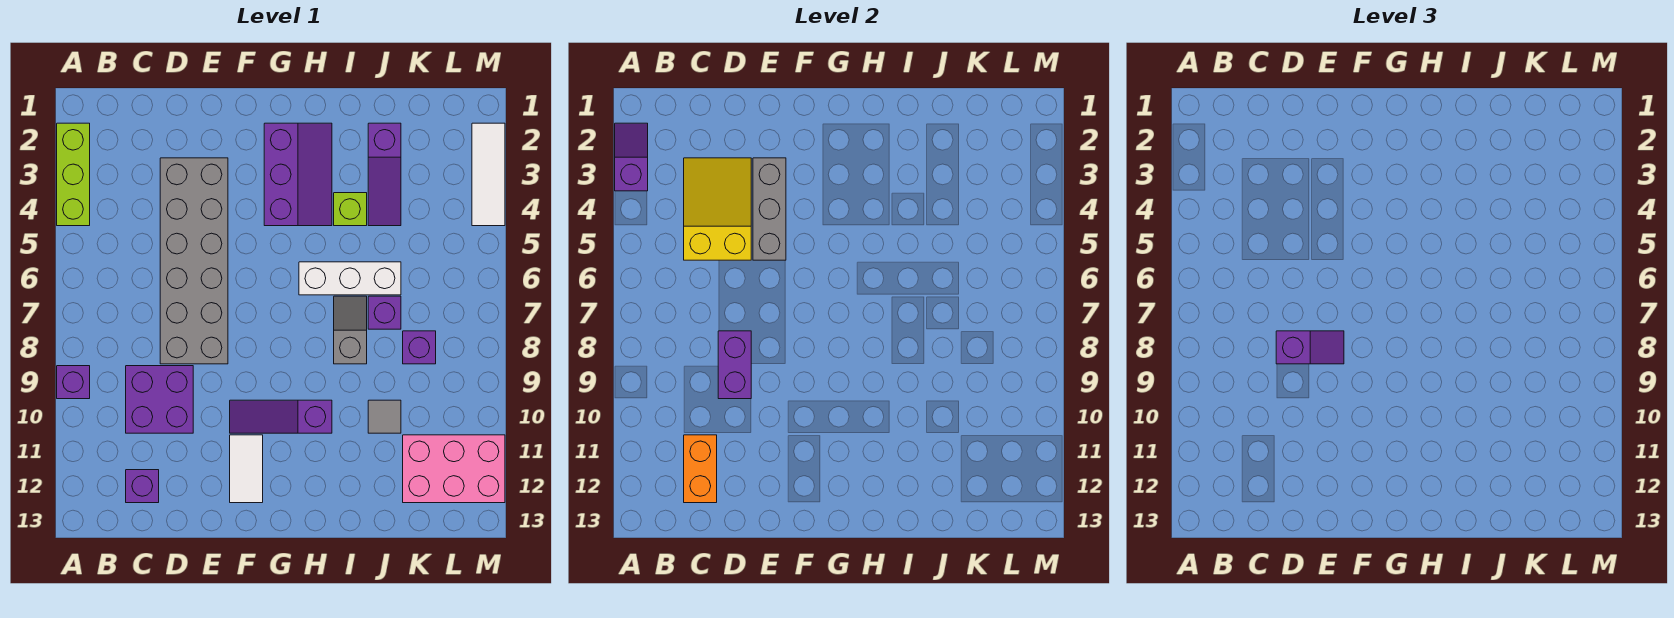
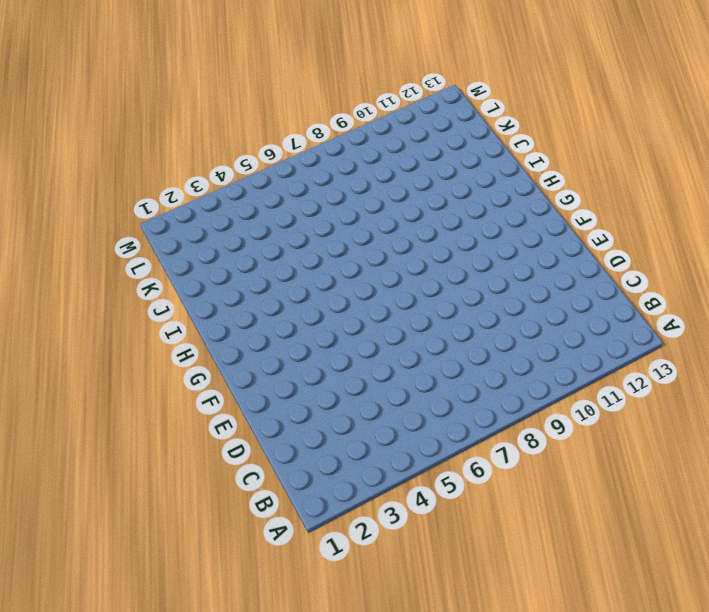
none -> lime 1x3 brick [57,123,90,226]
none -> purple 1x1 brick [57,366,90,399]
none -> purple 2x2 brick [126,366,193,433]

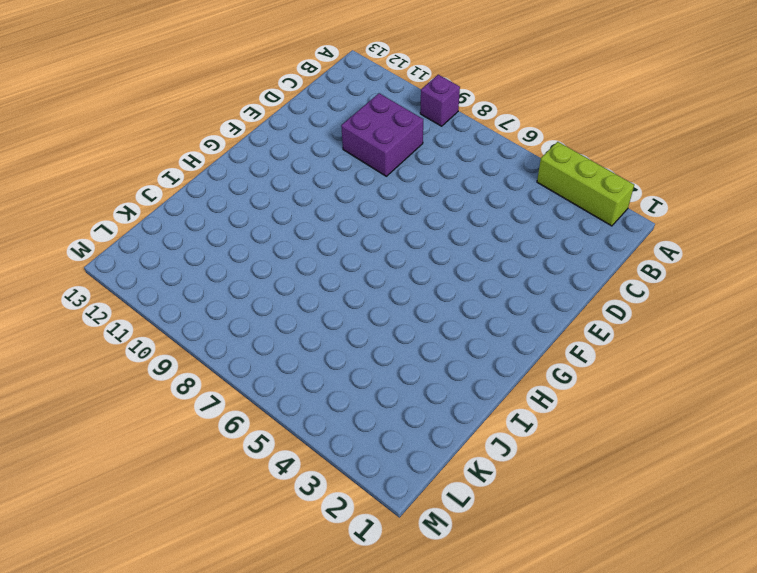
none -> purple 1x1 brick [126,470,159,503]
none -> grey 2x6 brick [160,158,228,364]
none -> purple 1x3 slope [230,400,332,433]

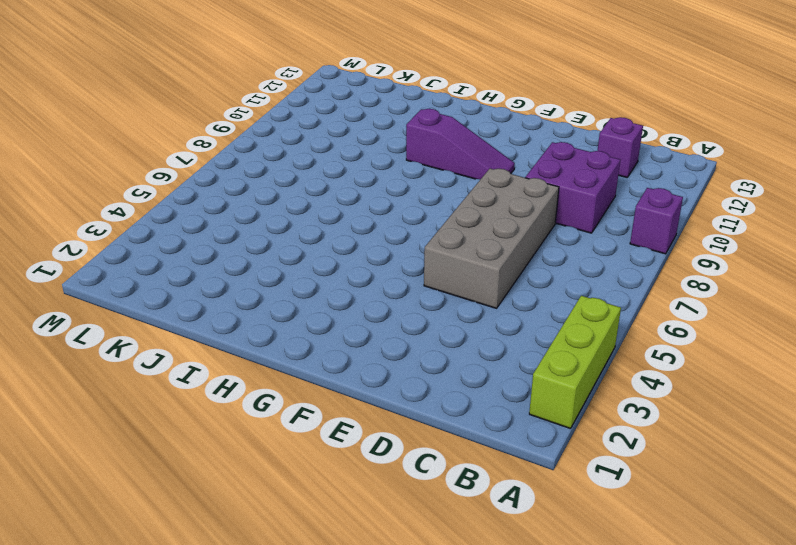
grey 2x4 brick [424,169,559,308] -> grey 2x6 brick [160,158,228,364]
none -> white 1x2 tile [230,435,263,503]
none -> purple 2x3 slope [264,123,332,226]
none -> white 1x3 brick [299,262,401,295]

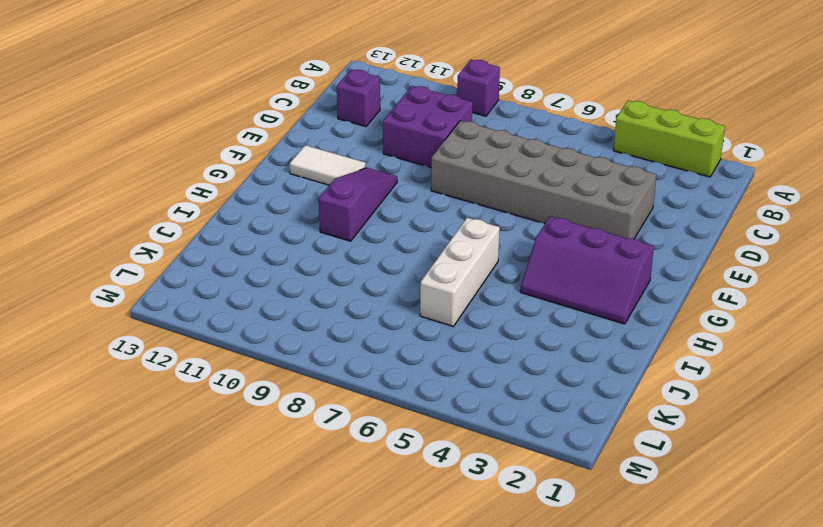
none -> lime 1x1 brick [334,193,367,226]
none -> grey 1x2 slope [334,296,367,364]
none -> purple 1x3 slope [368,123,401,226]

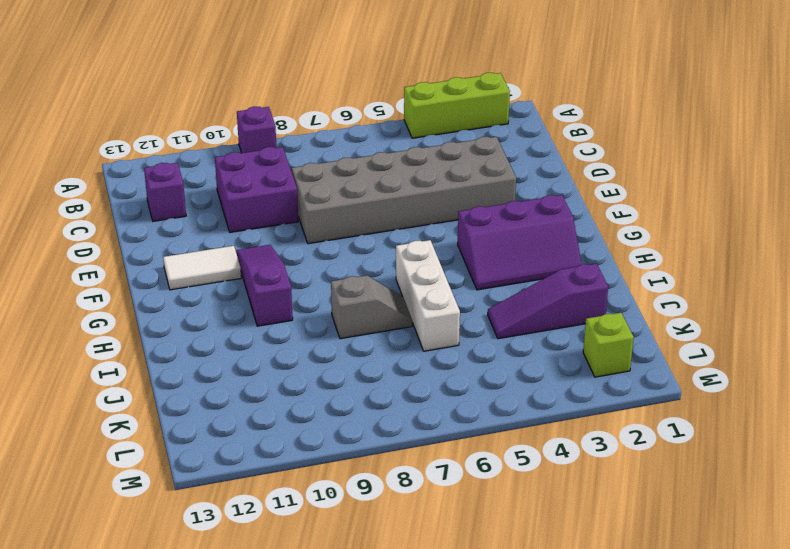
lime 1x1 brick [583,313,634,377] -> lime 1x1 brick moved to [334,193,367,226]
none -> purple 1x1 brick [368,296,401,329]
none -> grey 1x1 tile [368,400,401,433]
none -> purple 1x1 brick [403,331,436,364]

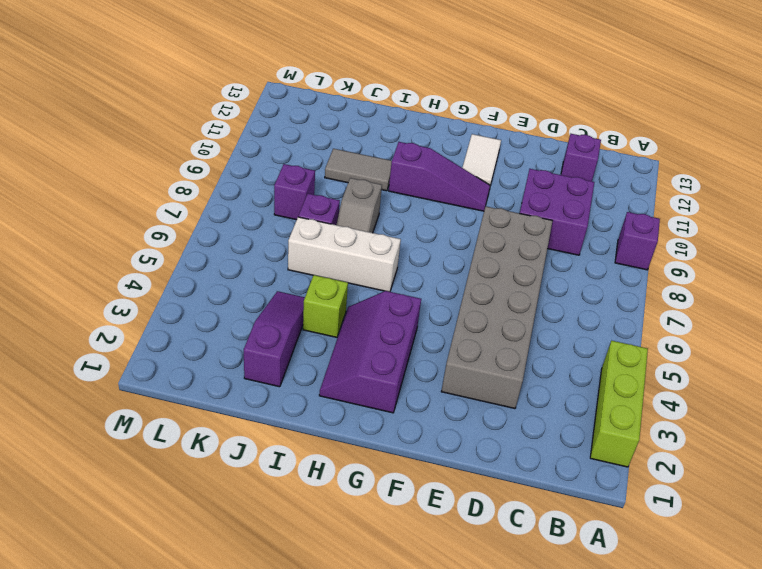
grey 1x2 tile [325,149,392,191] -> grey 1x1 tile [368,400,401,433]
none -> pink 2x3 brick [403,435,505,503]
none -> white 1x3 tile [472,123,505,226]
none -> purple 1x2 slope [615,123,648,191]

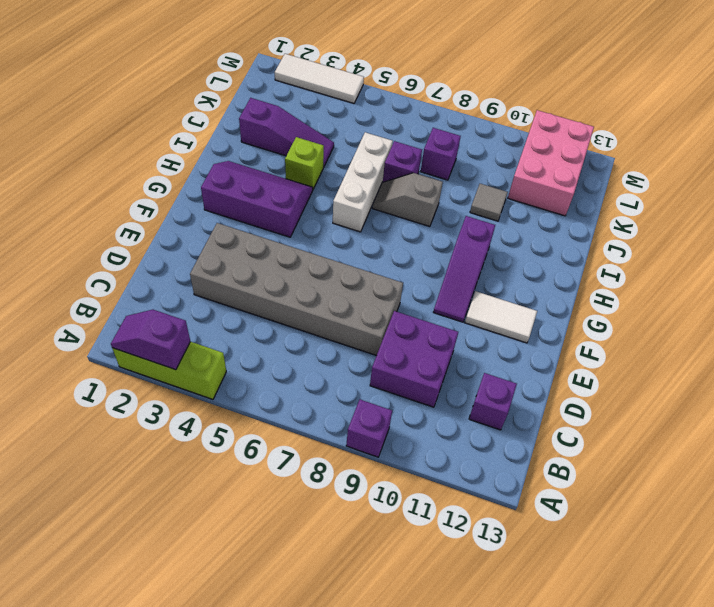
none -> yellow 2x3 slope [684,158,751,260]
none -> orange 1x2 brick [684,435,717,503]
none -> purple 1x2 brick [718,331,751,399]

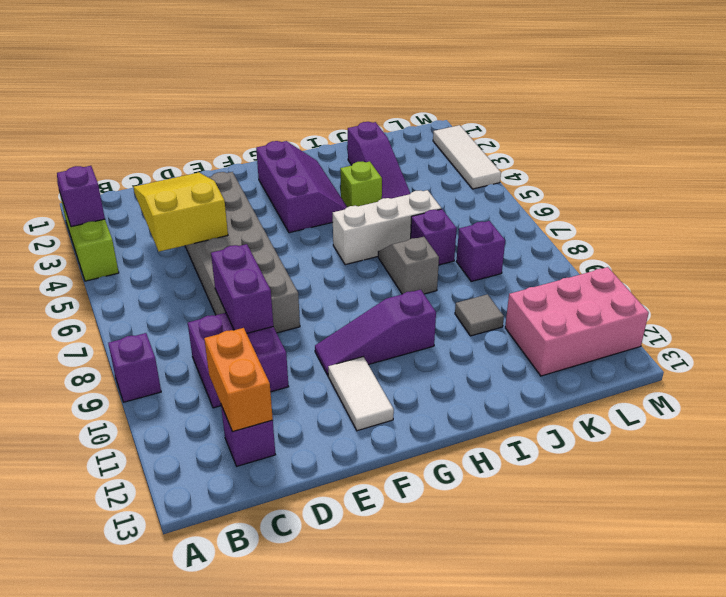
none -> grey 1x3 brick [753,158,786,260]
none -> purple 1x2 slope [1276,331,1344,364]

